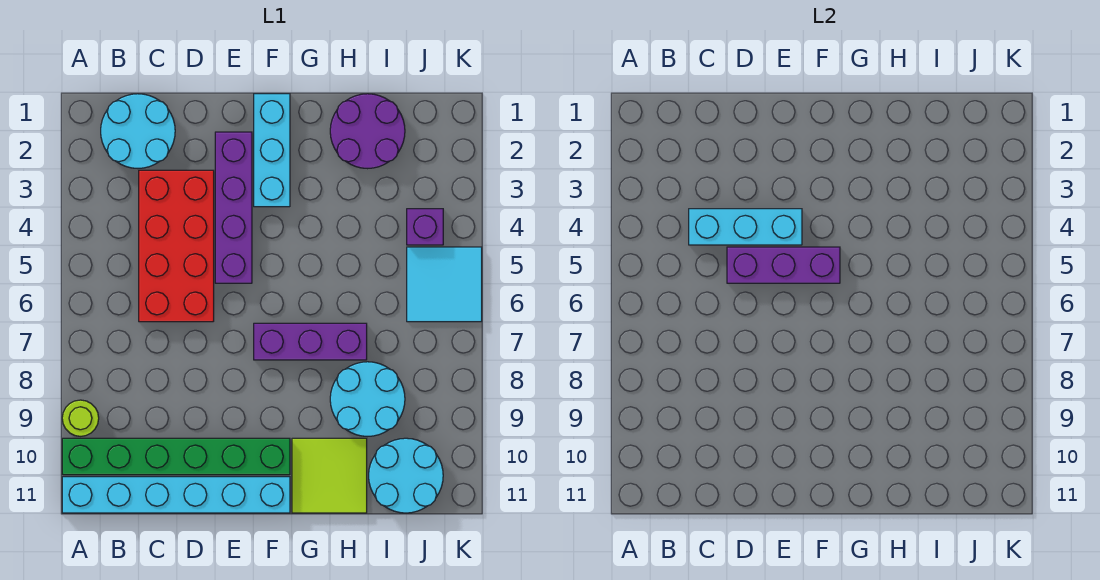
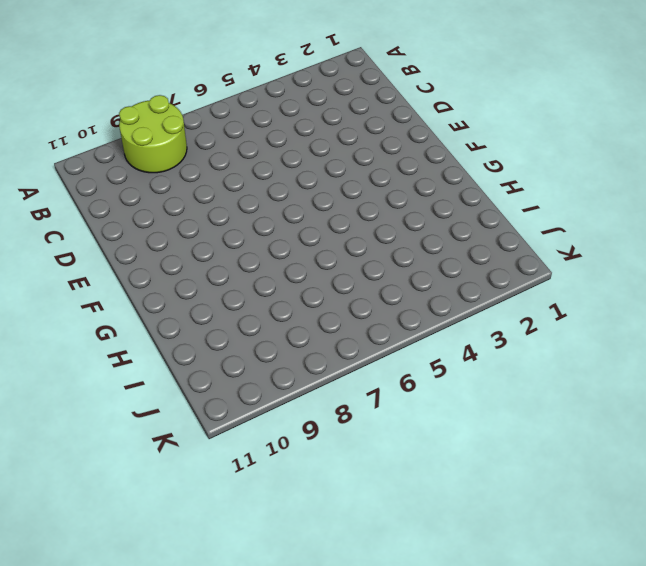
lime 2x2 round brick [119,95,187,173] -> lime 1x1 round brick [62,400,99,436]
none -> green 1x6 brick [62,438,290,475]
none -> cyan 1x6 brick [62,477,290,513]
none -> cyan 2x2 round brick [101,94,175,168]

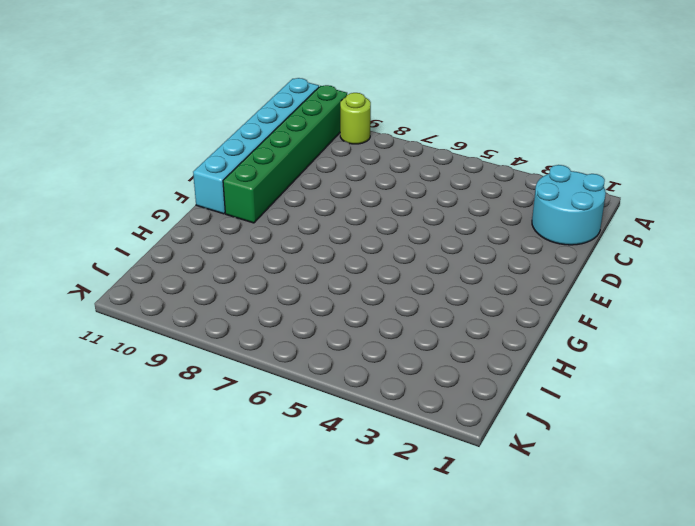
none -> red 2x4 brick [139,170,214,322]
none -> purple 1x4 brick [215,132,252,283]
none -> cyan 1x3 brick [254,94,290,207]

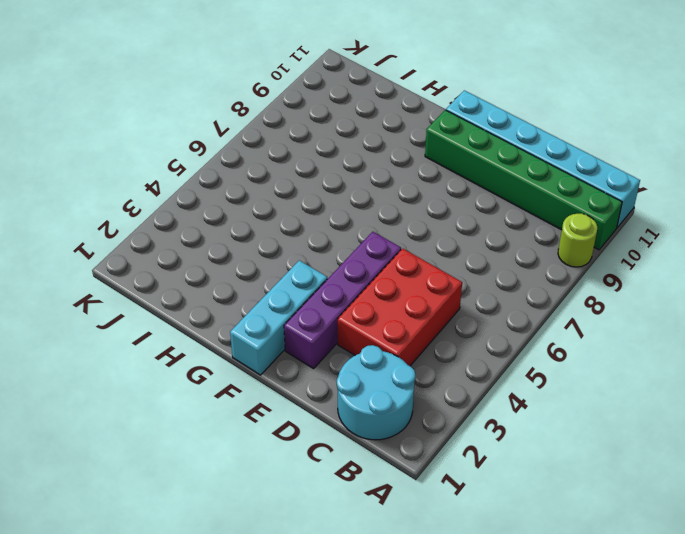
red 2x3 brick [338,248,462,366] -> red 2x4 brick [139,170,214,322]
none -> purple 1x3 brick [254,323,367,360]
none -> lime 2x2 tile [292,438,367,513]
none -> purple 2x2 round brick [330,94,405,169]

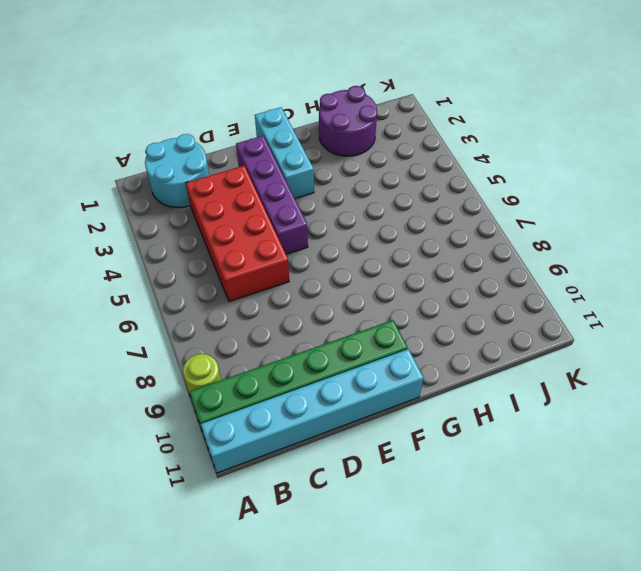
none -> purple 1x3 brick [254,323,367,360]
none -> lime 2x2 tile [292,438,367,513]
none -> cyan 2x2 round brick [330,362,405,436]

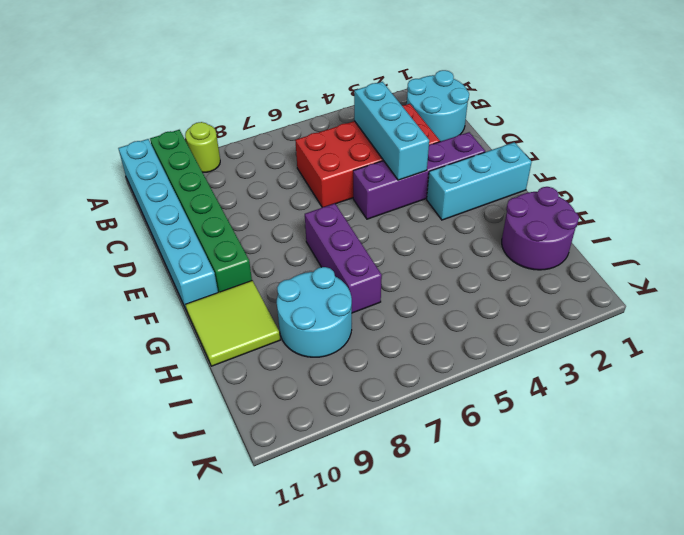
none -> cyan 2x2 round brick [369,438,443,513]
none -> purple 1x1 brick [407,209,443,245]
none -> cyan 2x2 tile [407,247,482,322]

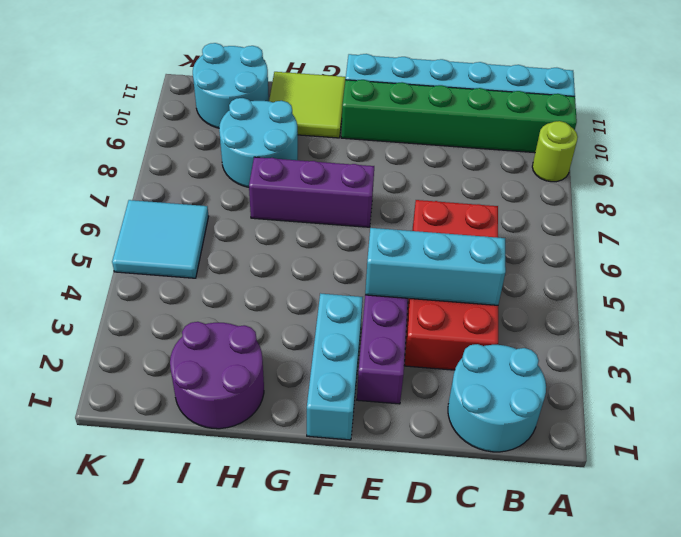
none -> purple 1x1 brick [407,209,443,245]
none -> purple 1x3 brick [727,247,840,283]

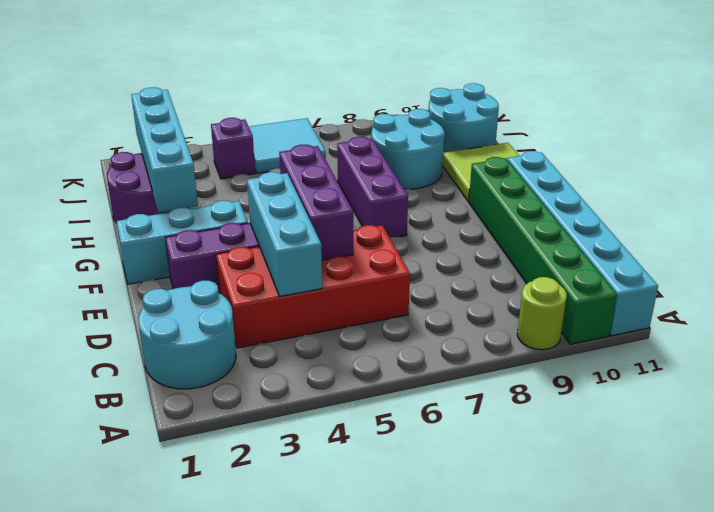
cyan 1x4 brick [131,87,198,212] -> none

